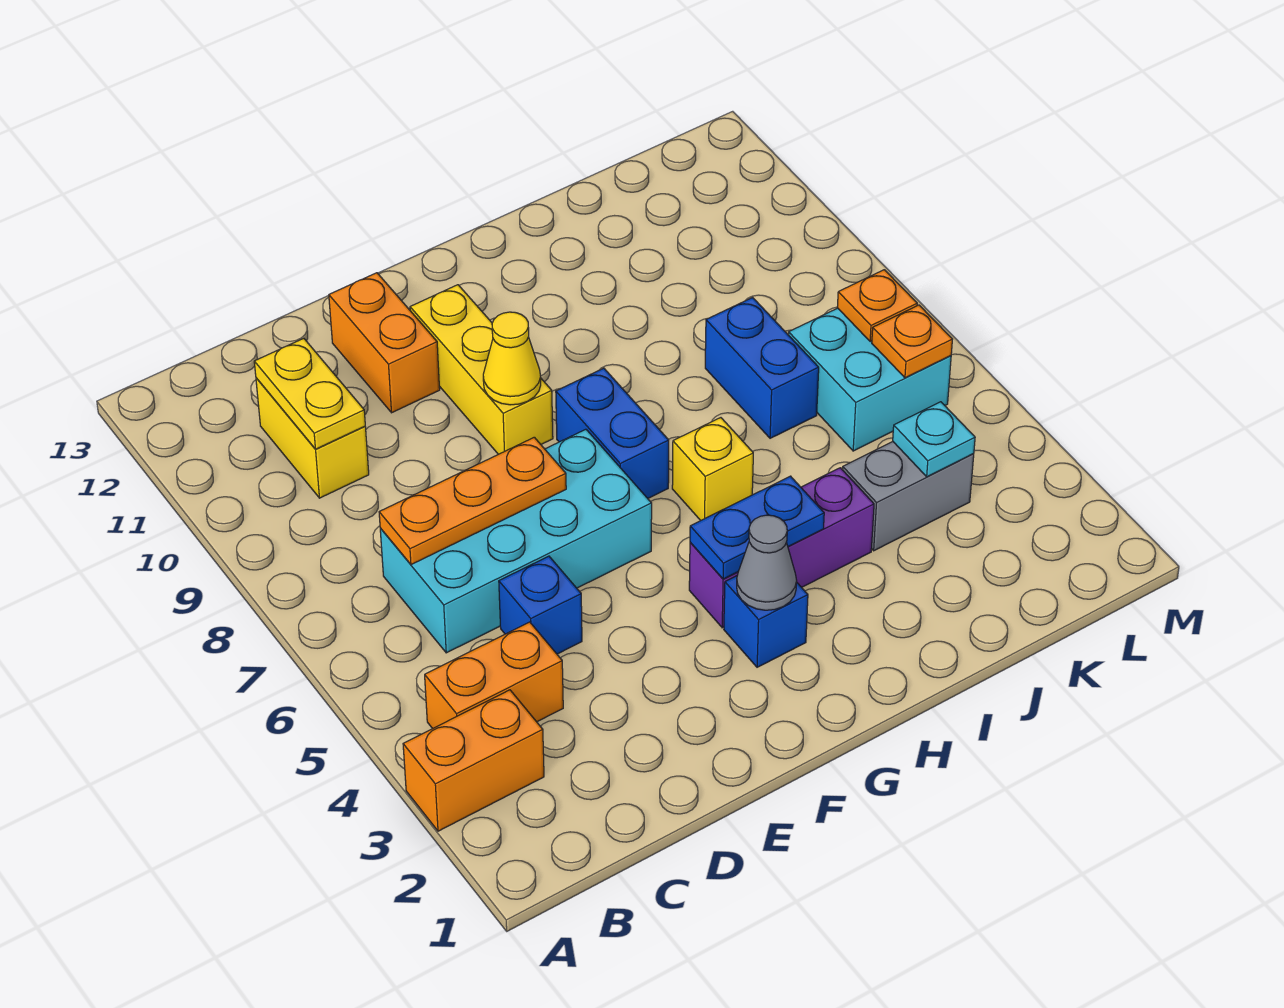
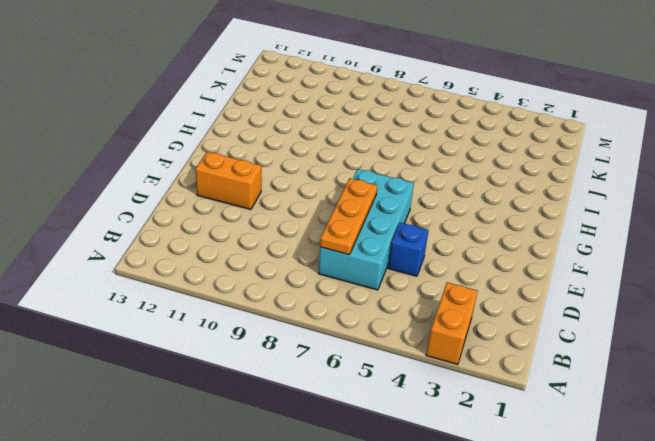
none -> orange 1x2 brick [425,622,563,729]
none -> yellow 1x2 brick [256,378,369,498]
none -> yellow 1x3 brick [410,285,553,454]

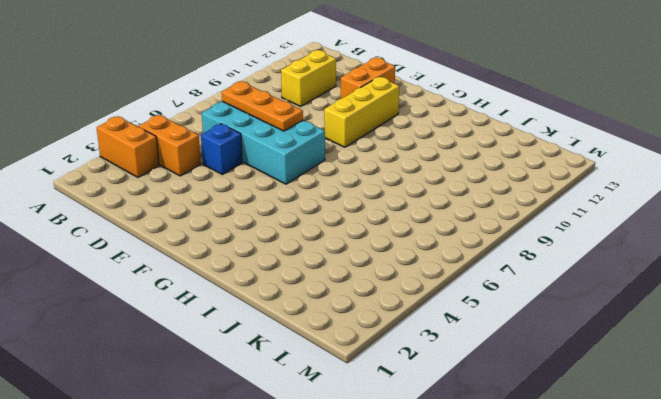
none -> blue 1x1 brick [724,576,808,667]
none -> purple 1x3 brick [689,468,874,628]
none -> blue 1x2 brick [556,368,669,498]

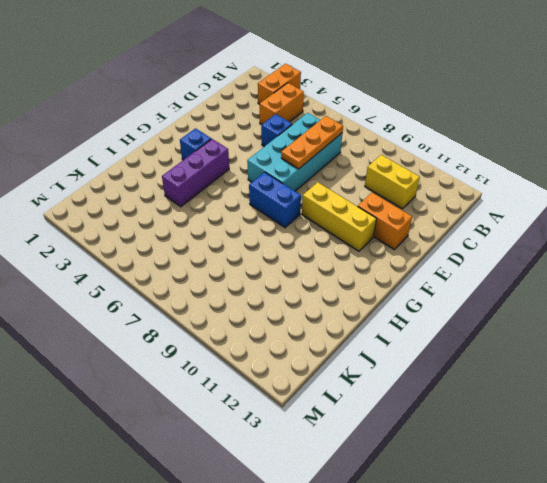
none -> yellow 1x1 brick [672,418,753,521]
none -> grey 1x2 brick [843,442,974,551]
none -> blue 1x2 brick [705,298,819,438]

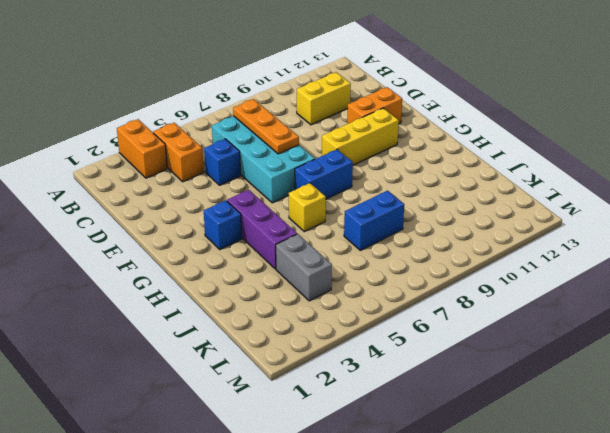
none -> cyan 2x2 brick [789,308,951,451]
none -> yellow 1x2 plate [254,338,365,449]
none -> yellow 1x1 cone [483,312,541,405]

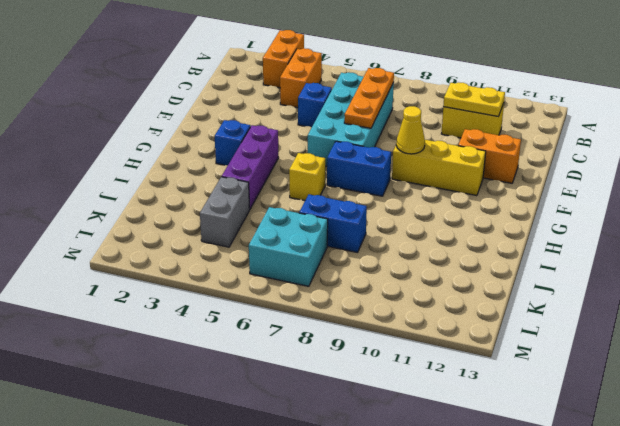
none -> grey 1x1 cone [737,515,797,610]
none -> blue 1x2 plate [690,476,824,579]
none -> cyan 1x1 plate [893,402,975,477]

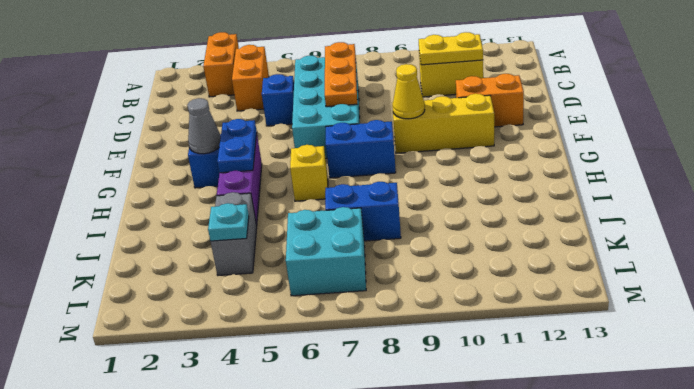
none -> orange 1x1 plate [872,305,952,378]
none -> orange 1x1 plate [837,270,917,342]

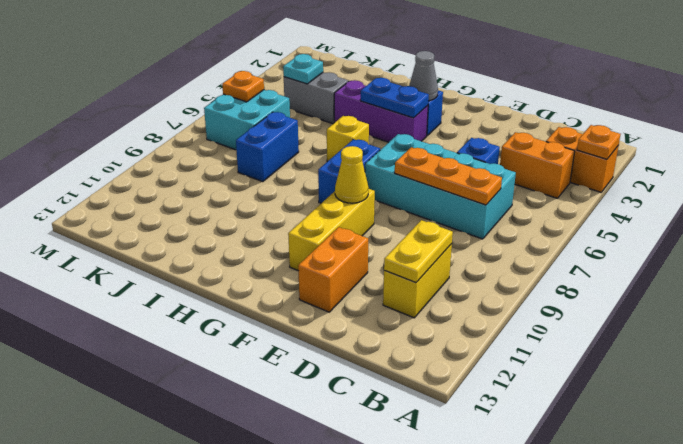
orange 1x1 plate [577,125,621,159] -> orange 1x1 plate moved to [837,270,917,342]

